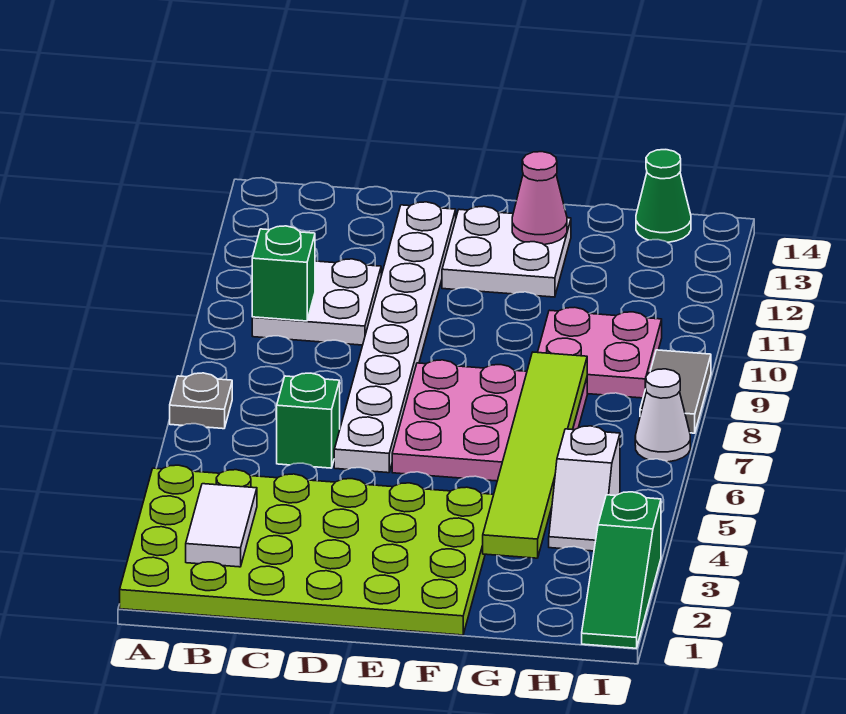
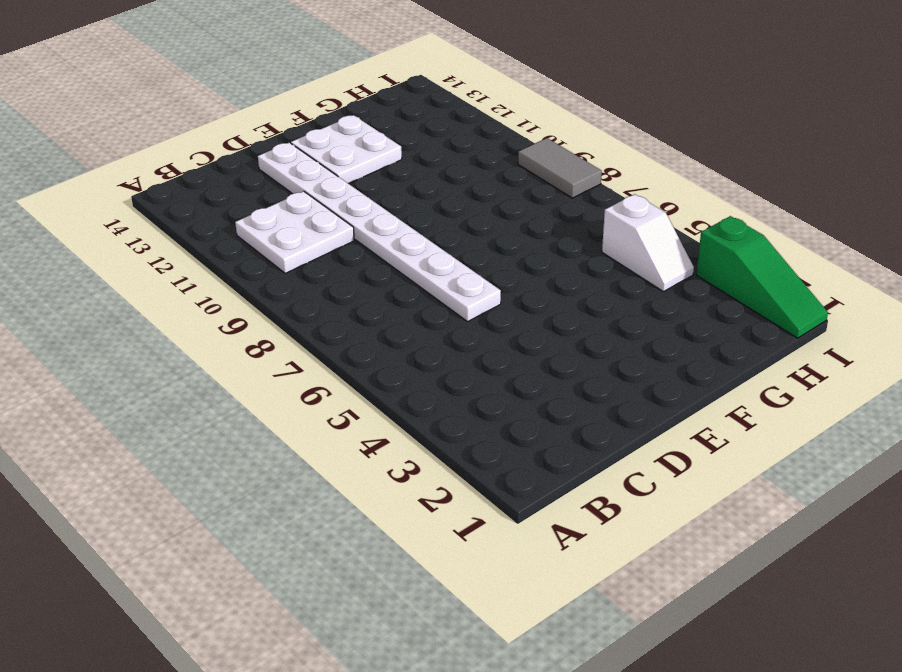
none -> lime 4x6 plate [120,465,494,635]
none -> grey 1x1 plate [170,373,232,429]
none -> green 1x1 brick [277,373,340,468]

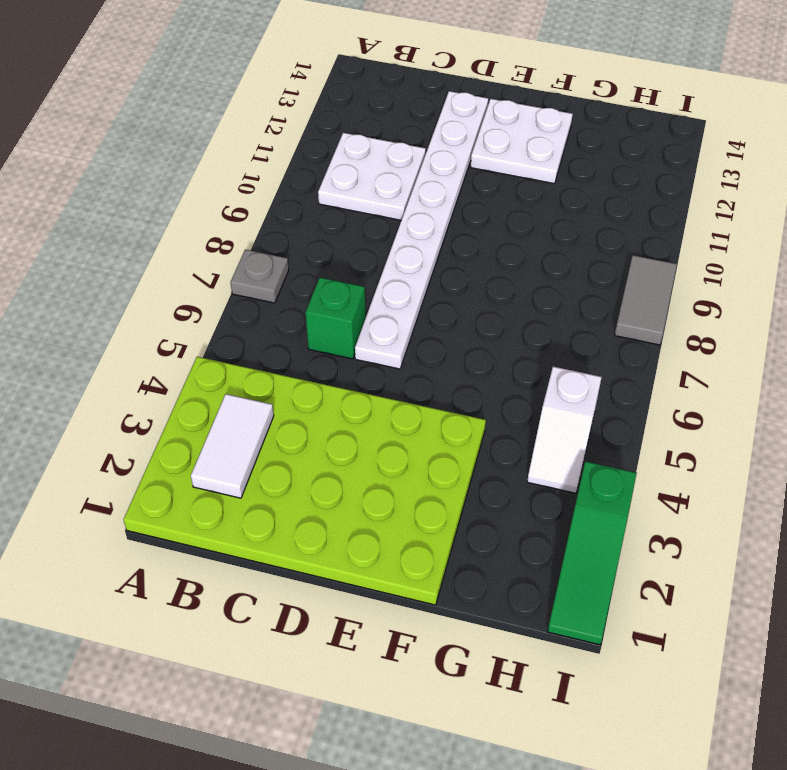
none -> pink 3x3 plate [392,360,587,481]
none -> pink 2x2 plate [538,307,662,398]
none -> green 1x1 cone [636,150,691,242]

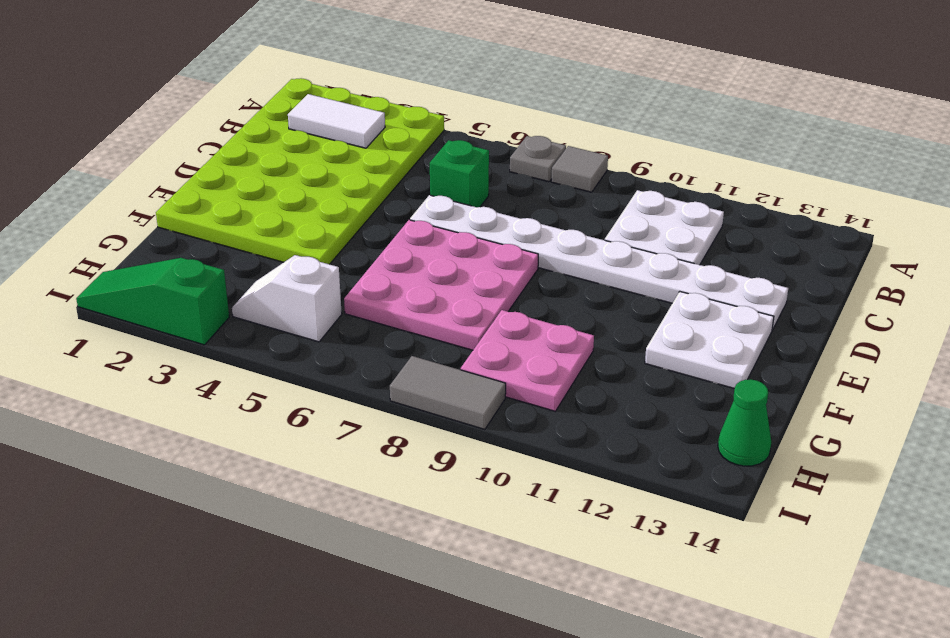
grey 1x1 tile [551,146,608,192] -> none
none -> white 1x1 cone [635,369,690,462]
none -> green 1x1 brick [252,226,315,321]
none -> pink 1x1 cone [512,152,567,245]

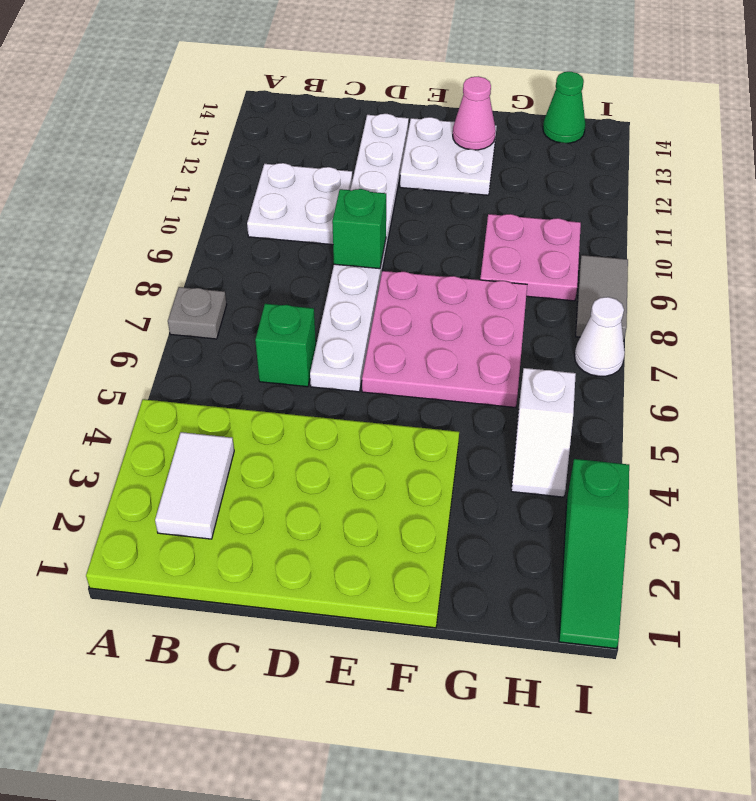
green 1x1 brick [332,189,386,269] -> green 1x1 brick moved to [252,226,315,321]
none -> lime 1x6 tile [483,352,587,558]

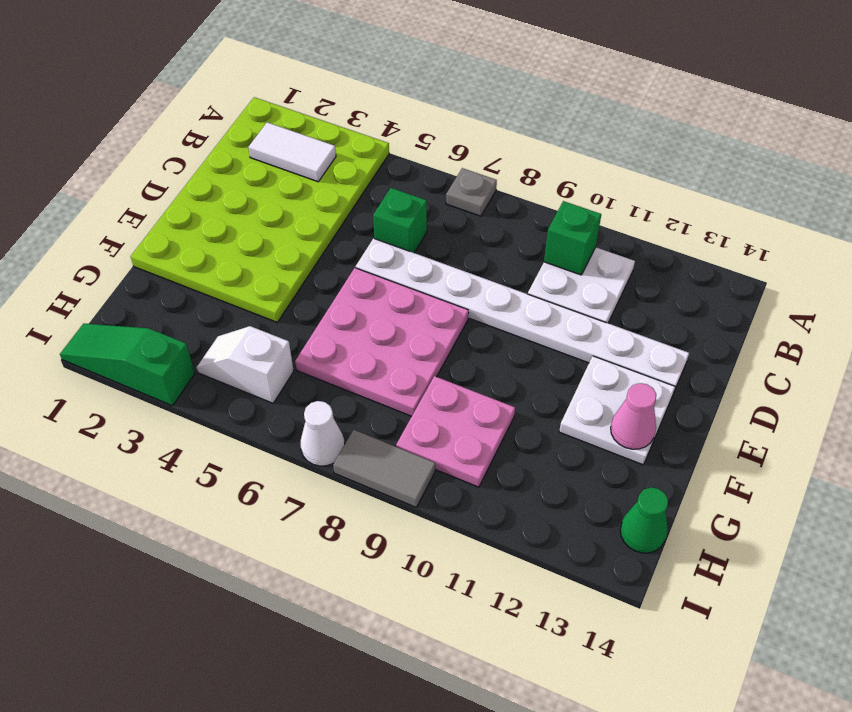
none -> lime 1x6 tile [483,352,587,558]

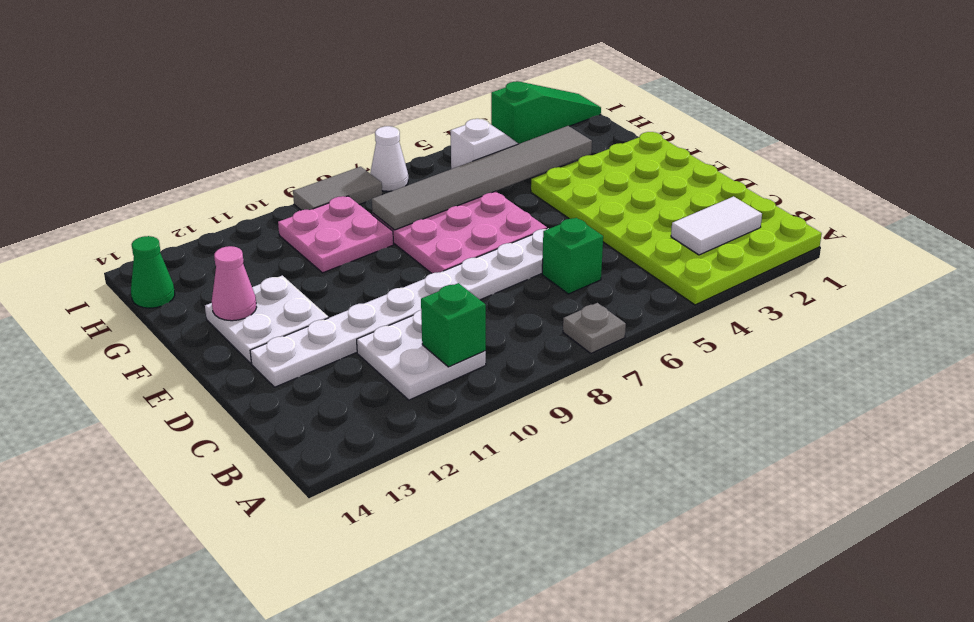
grey 1x6 tile [372,126,592,230] -> lime 1x6 tile [483,352,587,558]

